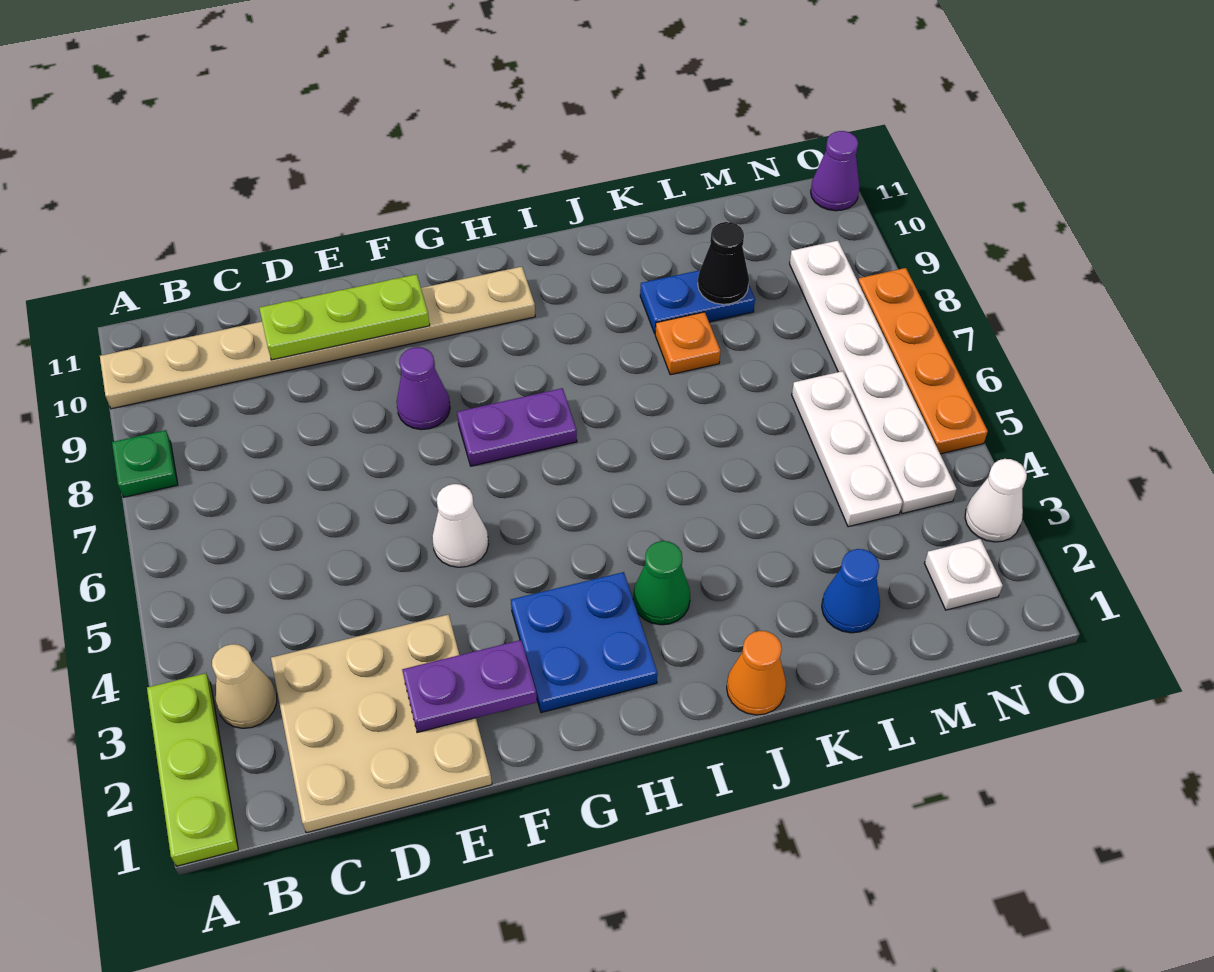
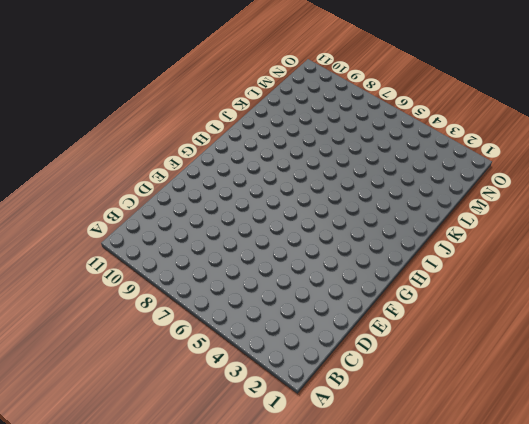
none -> lime 1x3 plate [147,673,238,866]
none -> green 1x1 plate [112,430,178,497]
none -> tan 1x8 plate [100,267,535,409]

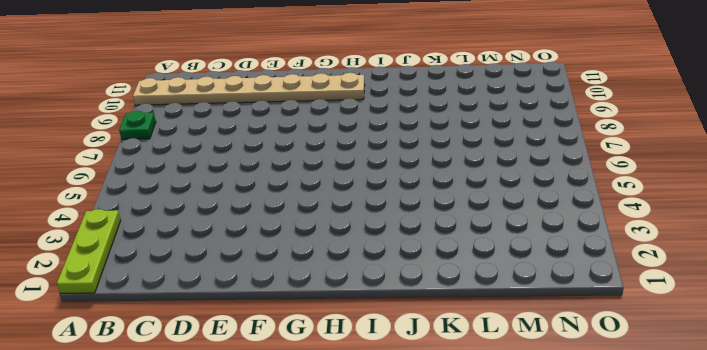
none -> tan 1x1 cone [212,644,277,728]
none -> tan 3x3 plate [271,614,492,833]
none -> white 1x1 cone [432,484,489,567]

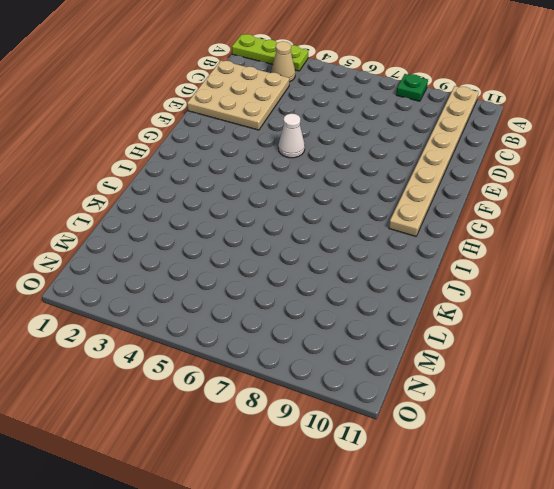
none -> purple 1x1 cone [397,347,450,430]
none -> blue 2x2 plate [511,572,657,713]
none -> purple 1x2 plate [457,388,577,466]

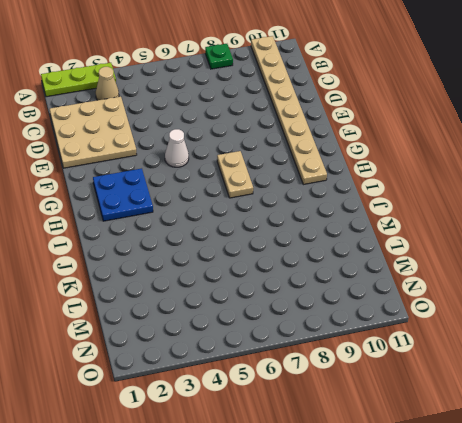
tan 1x2 plate [217,151,253,198] -> purple 1x2 plate [457,388,577,466]
none -> purple 1x1 cone [397,347,450,430]
none -> green 1x1 cone [633,541,690,625]
none -> orange 1x1 cone [727,631,786,715]

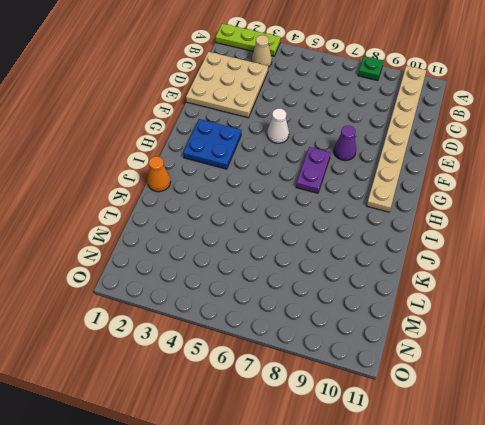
none -> green 1x1 cone [633,541,690,625]
none -> orange 1x1 plate [655,312,720,375]
none -> blue 1x2 plate [640,270,755,333]

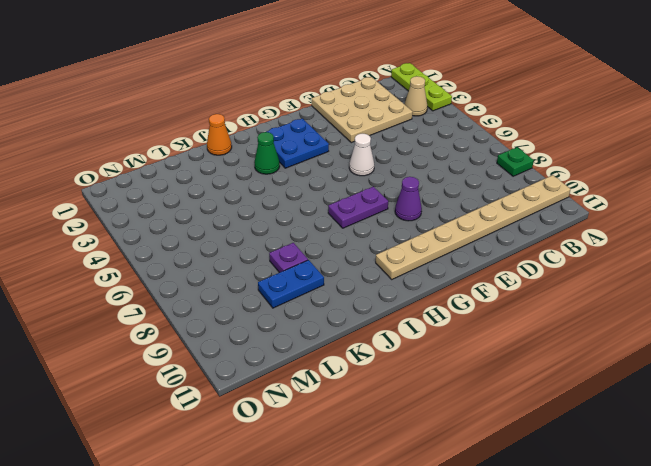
purple 1x1 plate [269,243,308,273] -> orange 1x1 plate [655,312,720,375]
none -> blue 1x1 cone [822,549,880,633]
none -> white 1x3 plate [792,371,903,527]
none -> white 1x1 plate [924,539,1003,610]

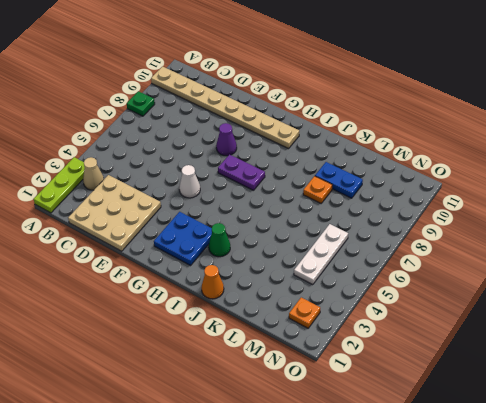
orange 1x1 plate [289,297,320,328] -> white 1x1 plate [924,539,1003,610]
none -> blue 1x1 cone [822,549,880,633]
none -> white 1x6 plate [790,241,957,514]
none -> white 1x1 cone [965,459,1027,542]

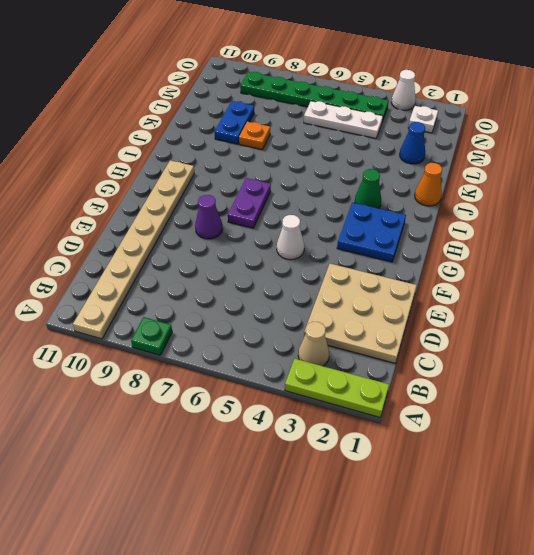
green 1x6 plate [240,72,389,122] -> white 1x6 plate [790,241,957,514]
none -> orange 1x4 plate [858,268,988,454]
none -> purple 1x1 cone [811,131,860,211]
none -> lime 1x3 plate [259,274,430,360]

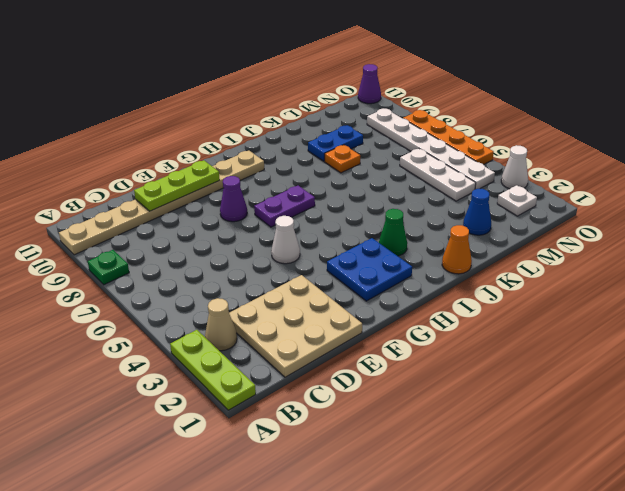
none -> purple 1x2 plate [402,640,537,733]
none -> black 1x1 cone [698,222,749,304]

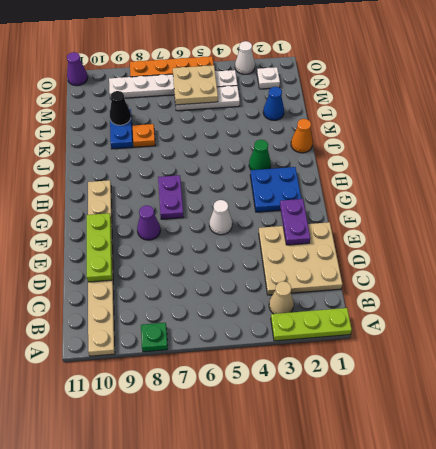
tan 2x2 plate [173,65,218,105] -> none

